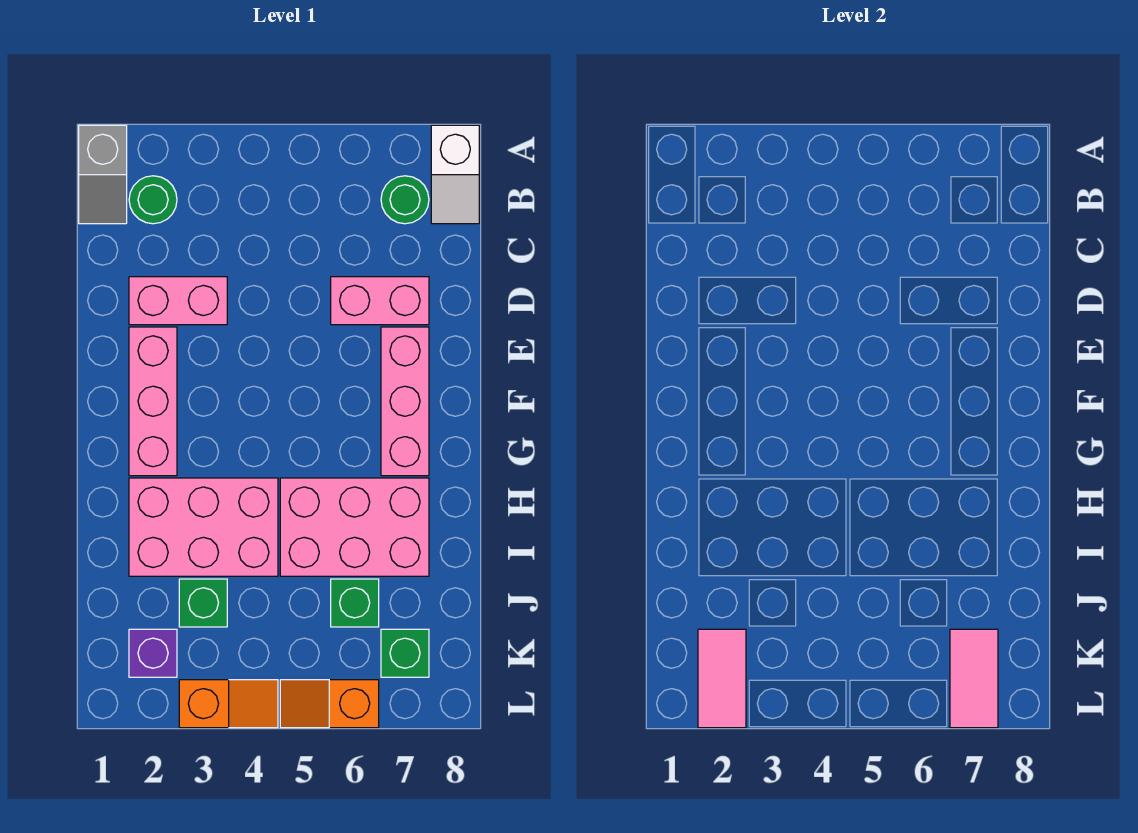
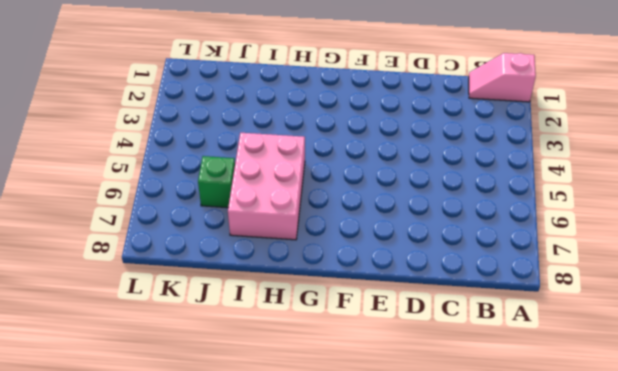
pink 1x2 slope [469,53,536,102] -> grey 1x2 slope [79,125,127,224]
none -> white 1x2 slope [431,125,479,224]
none -> green 1x1 round brick [129,176,177,224]
none -> green 1x1 round brick [381,176,429,224]

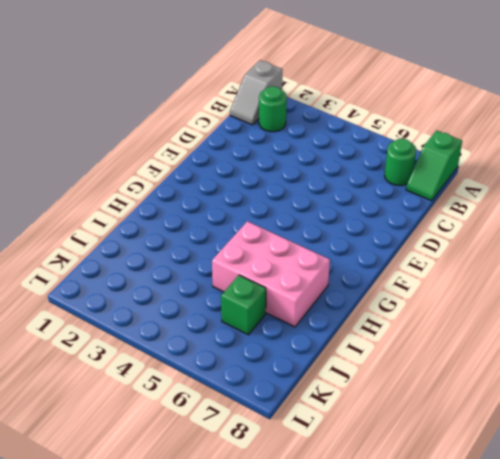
green 1x2 slope [406,130,462,201] -> white 1x2 slope [431,125,479,224]
none -> pink 1x2 brick [129,277,227,325]
none -> pink 1x2 brick [331,277,429,325]
none -> pink 1x3 brick [129,327,177,476]

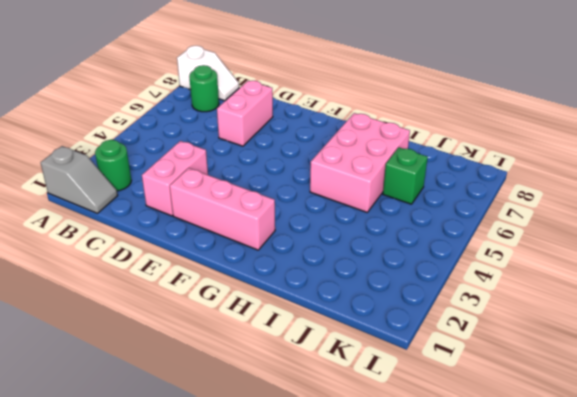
none -> pink 1x3 brick [381,327,429,476]
none -> pink 2x3 brick [129,478,278,576]
none -> green 1x1 brick [179,579,227,627]

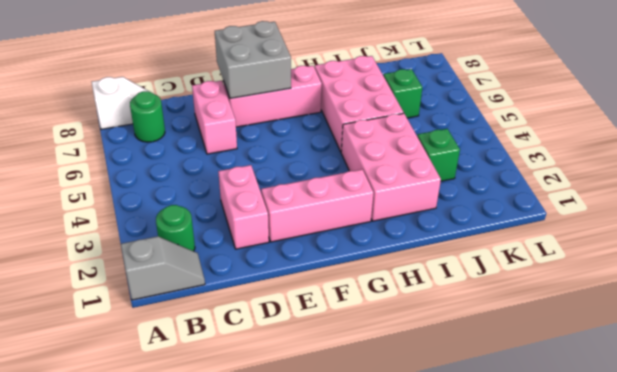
grey 2x2 brick [215,21,291,98] -> none
none -> purple 1x1 brick [129,629,177,677]
none -> green 1x1 brick [381,629,429,677]
none -> orange 1x2 slope [179,680,278,728]

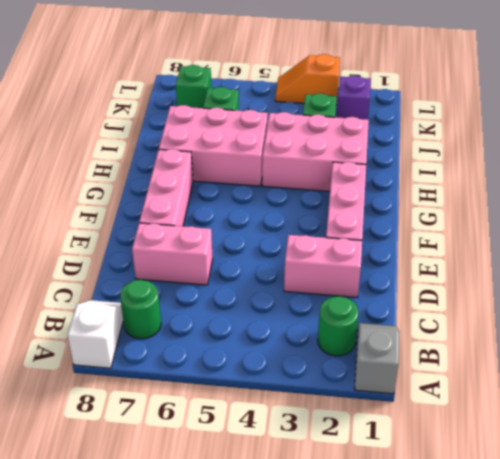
none -> orange 1x2 slope [280,680,379,728]
none -> pink 1x2 tile [698,629,746,728]
none -> pink 1x2 tile [950,629,998,728]

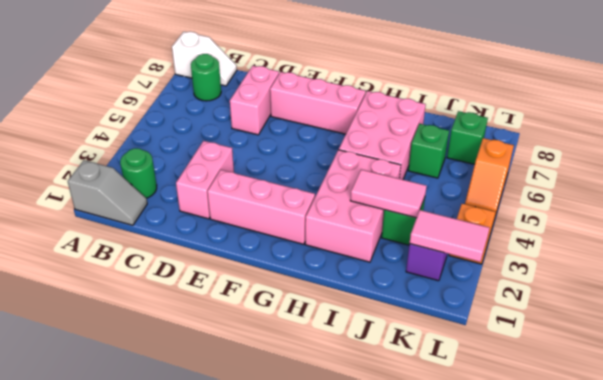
pink 1x2 tile [350,170,427,218] -> pink 1x2 tile moved to [950,629,998,728]

